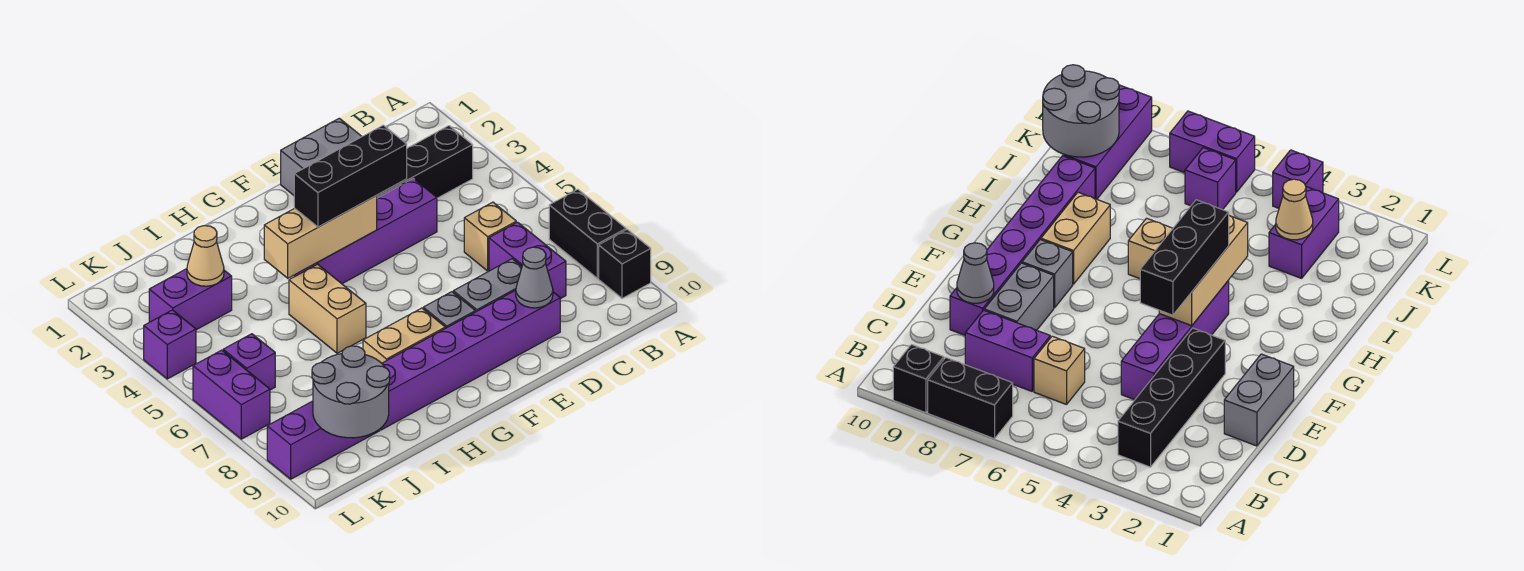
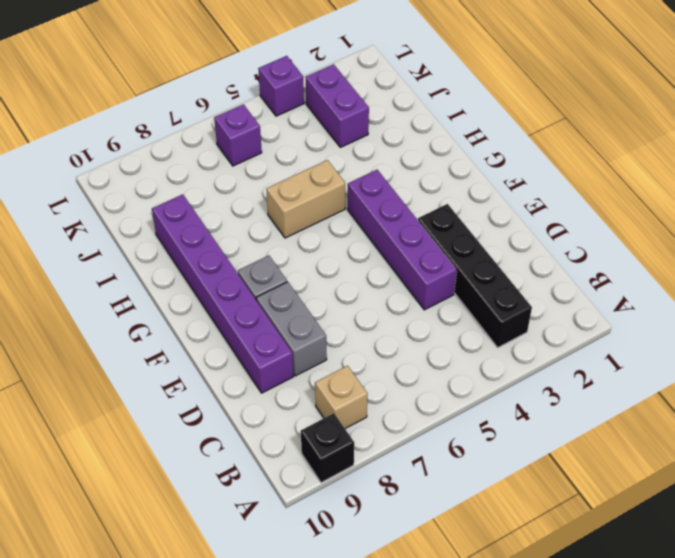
tan 1x1 brick [315,366,368,429] -> tan 1x1 brick moved to [464,202,516,271]
none -> black 1x2 brick [549,189,626,278]
none -> purple 1x2 brick [489,222,566,299]
none -> grey 1x2 brick [281,118,362,195]

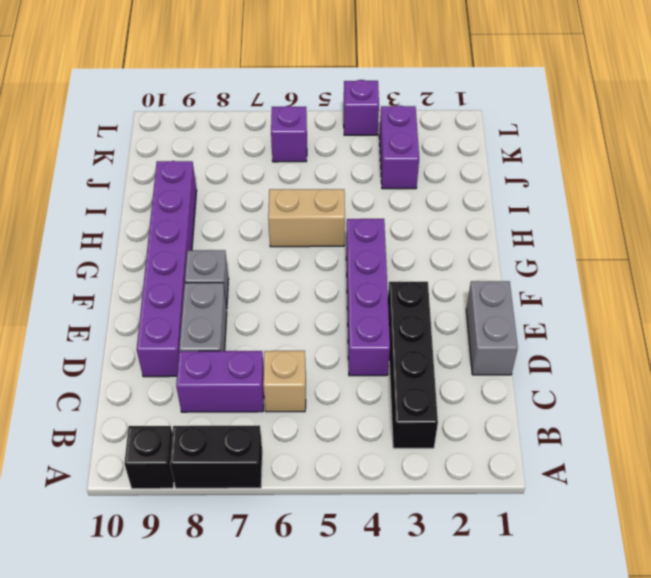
none -> tan 1x2 brick [363,308,445,363]
none -> purple 1x3 brick [267,401,380,479]
none -> purple 1x2 brick [193,350,270,439]

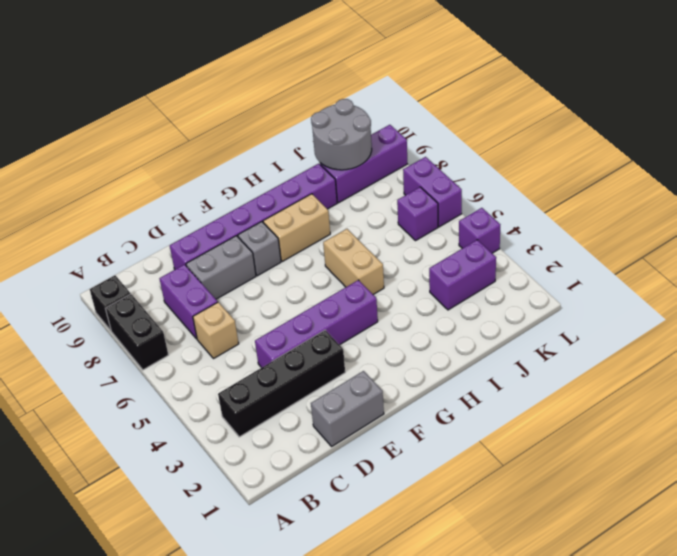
none -> grey 1x1 cone [516,247,553,308]
none -> tan 1x3 brick [264,196,377,278]
none -> tan 1x1 cone [187,226,224,286]

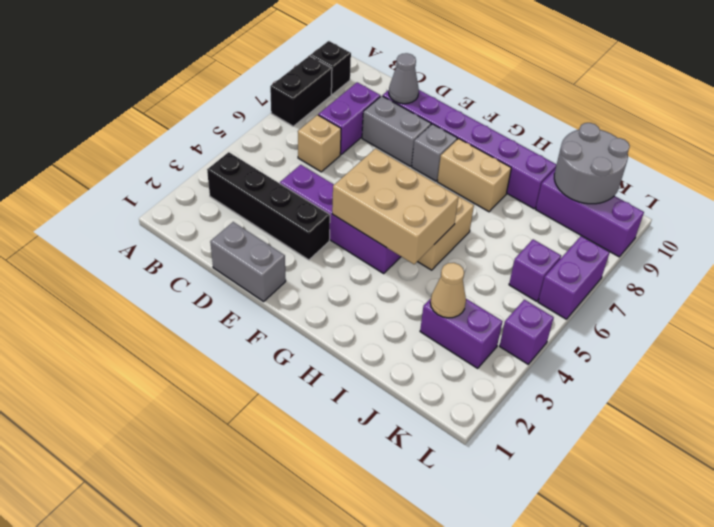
tan 2x3 brick [332,149,459,264] -> tan 1x3 brick [264,196,377,278]
none -> black 1x3 brick [294,125,407,227]

